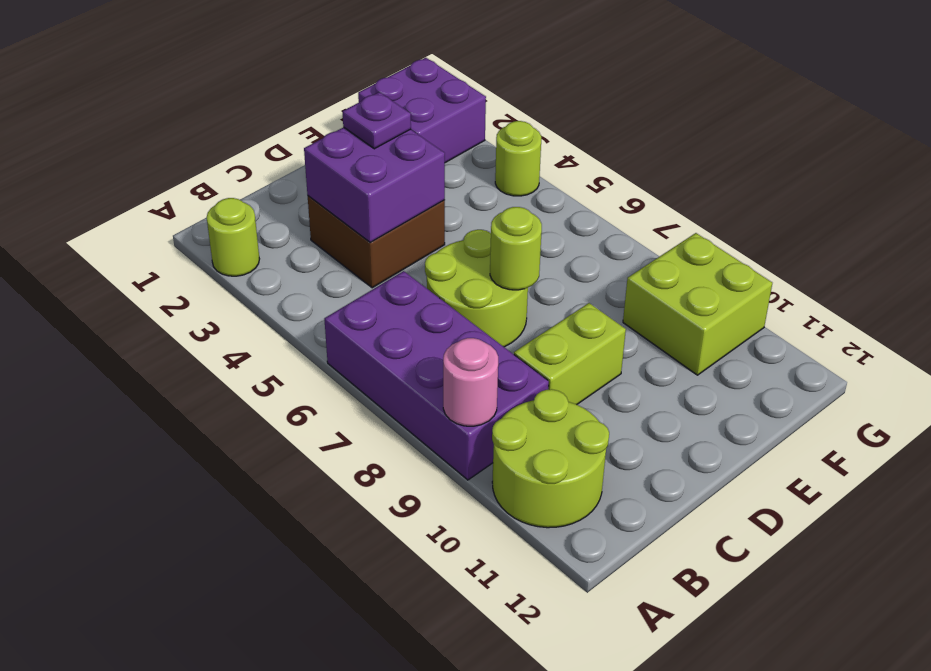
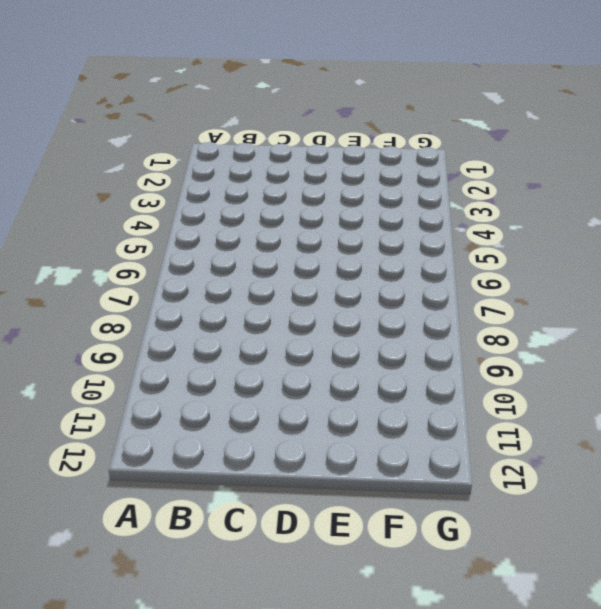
none -> lime 1x1 round brick [207,198,259,276]
none -> purple 2x4 brick [324,271,549,480]
none -> lime 2x2 round brick [492,389,609,528]

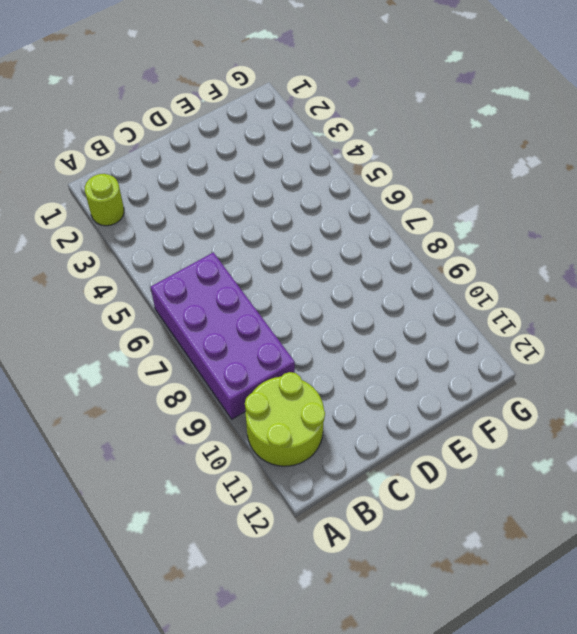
none -> brown 2x2 brick [308,196,445,288]
none -> lime 2x2 round brick [425,230,528,347]
none -> lime 1x2 brick [514,303,626,405]

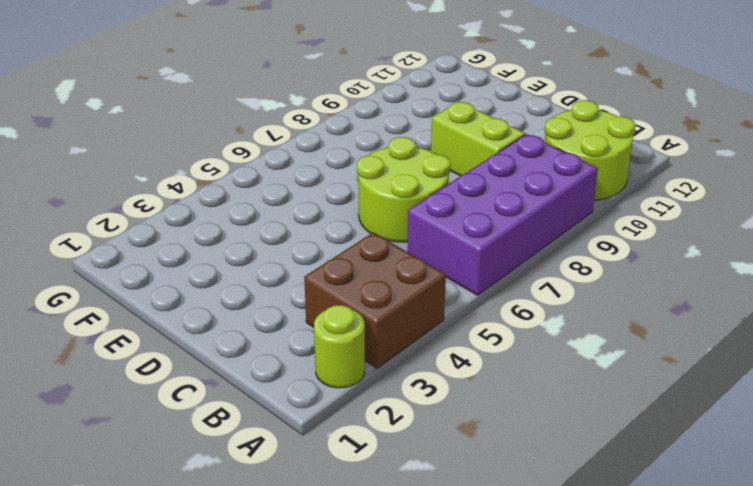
brown 2x2 brick [304,232,446,368] -> brown 2x2 brick moved to [308,196,445,288]
none -> purple 2x2 brick [358,58,486,163]
none -> lime 2x2 brick [623,233,772,375]
none -> lime 1x1 round brick [495,121,541,196]

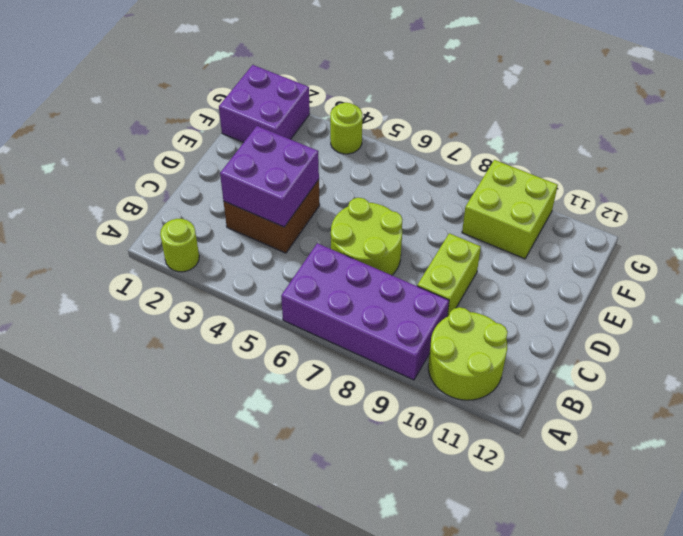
none -> pink 1x1 round brick [443,338,498,426]
none -> lime 1x1 round brick [490,207,542,290]
none -> purple 1x1 plate [343,92,411,149]

